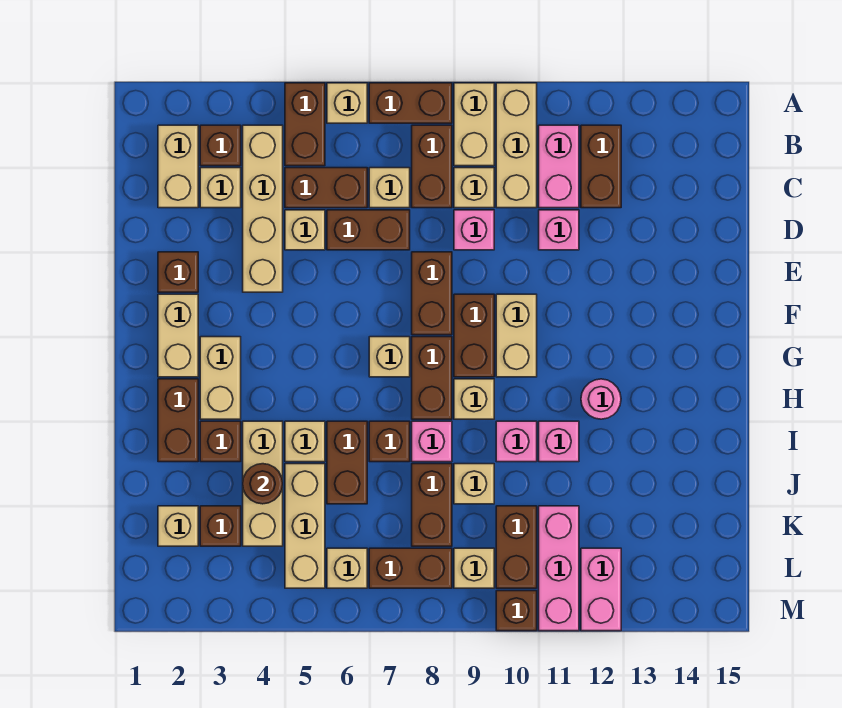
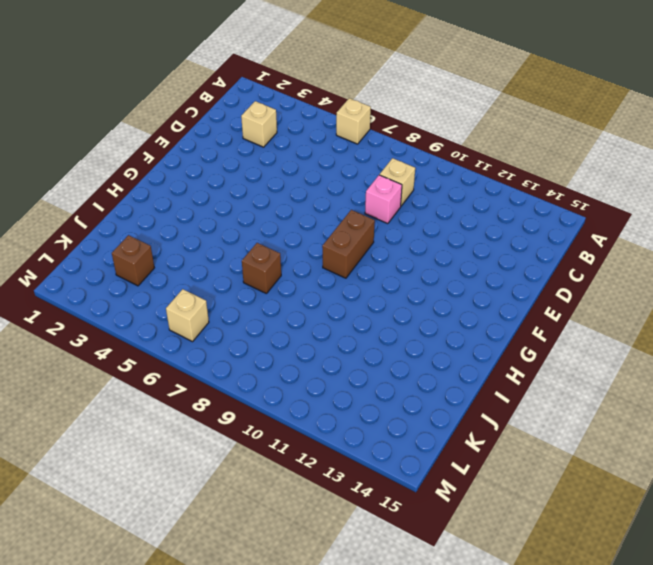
none -> brown 1x2 brick [285,83,325,166]
none -> brown 1x2 brick [369,83,452,123]
none -> tan 1x2 brick [454,83,494,166]
none -> tan 1x3 brick [496,83,537,208]

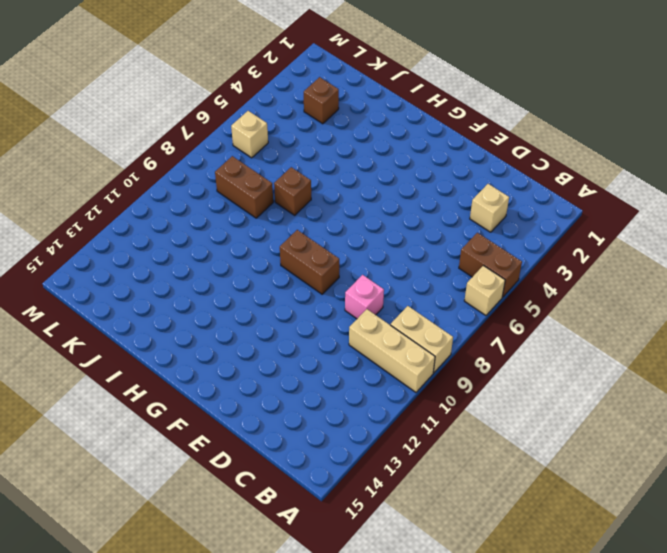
none -> brown 1x2 brick [369,83,452,123]
none -> tan 1x2 brick [158,125,198,208]
none -> brown 1x1 brick [200,125,241,166]
none -> tan 1x4 brick [243,125,283,292]

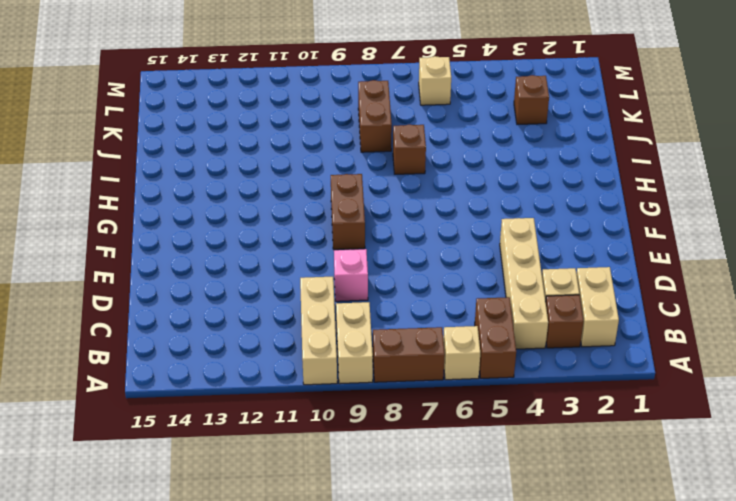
none -> brown 1x2 brick [412,125,452,208]
none -> pink 1x2 brick [539,125,579,208]
none -> brown 1x2 brick [581,125,621,208]
none -> brown 1x2 brick [285,168,367,208]

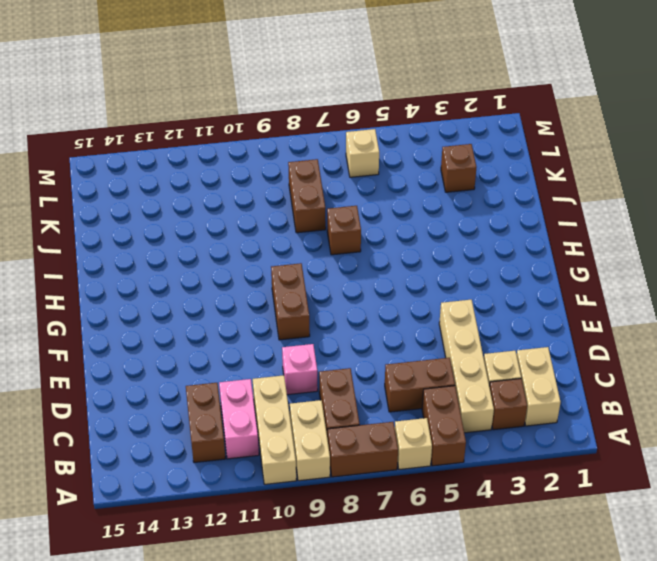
none -> tan 1x1 brick [369,168,410,208]
none -> tan 1x1 brick [454,168,494,208]
none -> tan 1x1 brick [285,210,325,250]
none -> brown 1x2 brick [327,210,410,250]

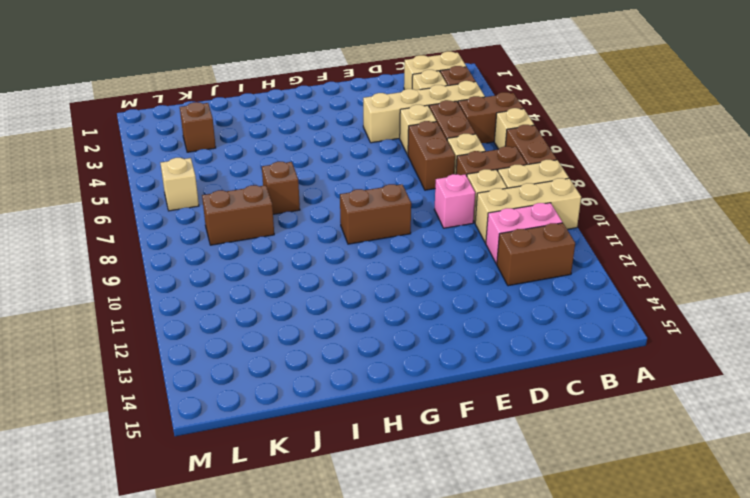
none -> pink 1x1 brick [539,210,579,250]
none -> brown 1x1 brick [158,252,198,292]
none -> brown 1x2 brick [412,252,452,335]
none -> tan 1x2 brick [158,294,198,377]

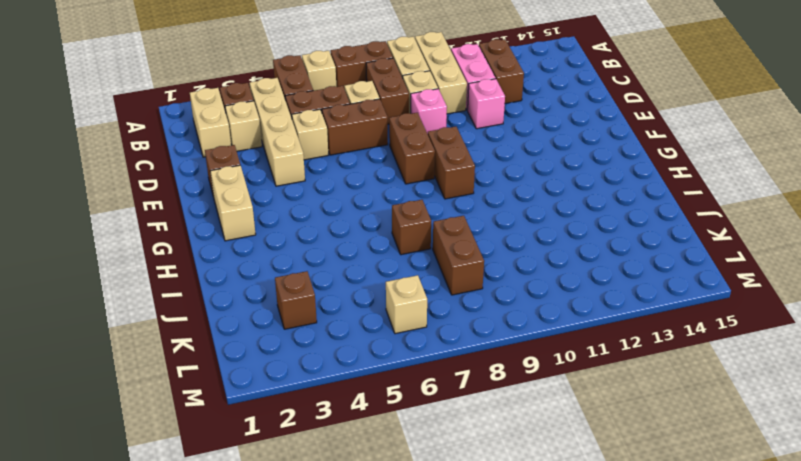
none -> tan 1x2 brick [496,294,537,377]
none -> tan 1x2 brick [200,337,241,419]
none -> tan 1x1 brick [369,337,410,377]
none -> brown 1x2 brick [412,337,452,419]

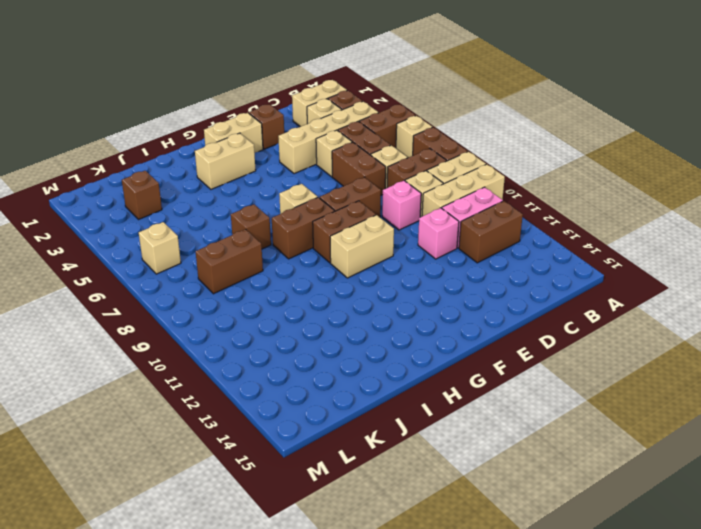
none -> brown 1x2 brick [158,379,198,462]
none -> tan 1x1 brick [454,379,494,419]
none -> pink 1x1 round brick [581,379,621,419]
none -> brown 1x1 brick [200,421,241,462]

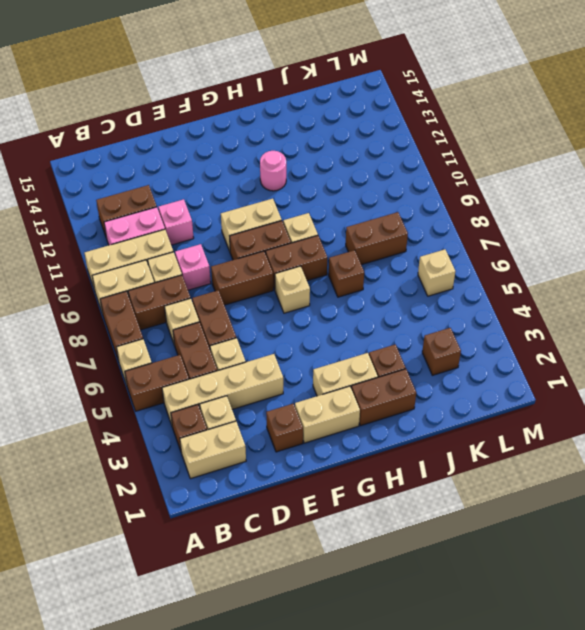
none -> tan 1x3 brick [243,421,283,546]
none -> tan 1x1 brick [285,421,325,462]
none -> brown 1x2 brick [327,421,367,504]
none -> pink 1x1 brick [412,421,452,462]

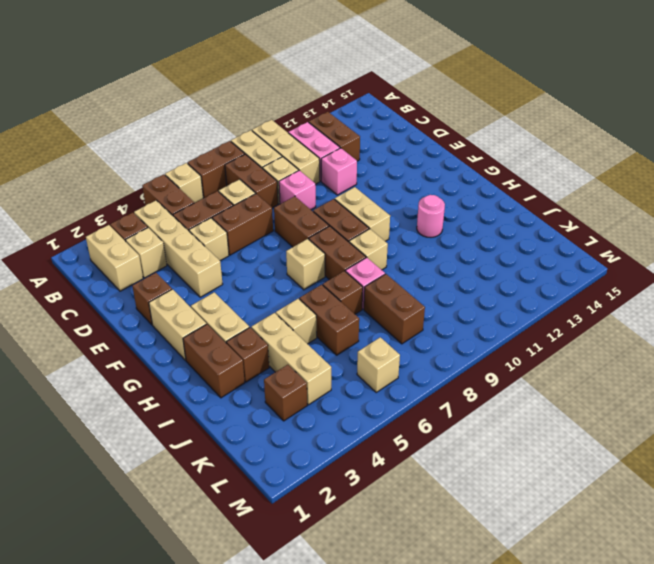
none -> pink 1x1 brick [496,421,537,462]
none -> pink 1x1 brick [539,421,579,462]
none -> tan 1x3 brick [285,464,325,588]
none -> tan 1x1 brick [454,464,494,504]

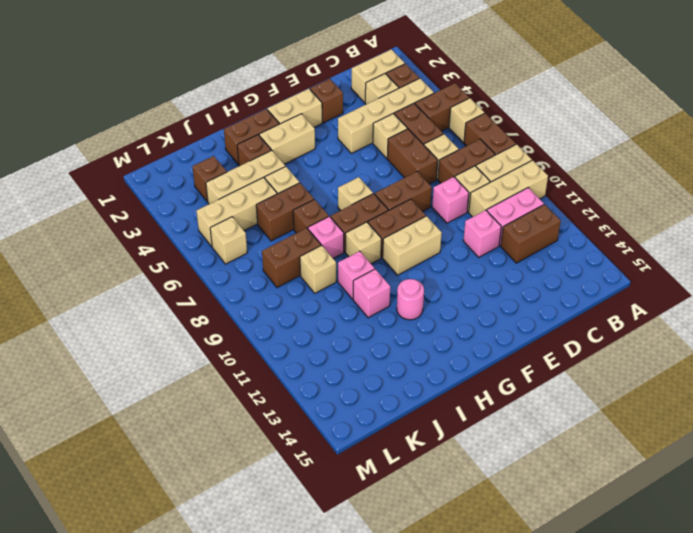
none -> tan 1x1 brick [158,506,198,546]
none -> brown 1x2 brick [496,506,537,588]
none -> pink 1x3 brick [539,506,579,631]
none -> brown 1x2 brick [369,548,452,588]

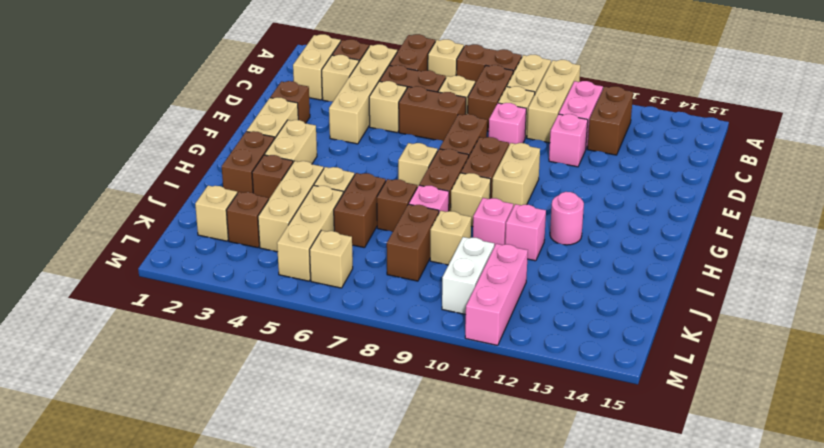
white 1x2 brick [442,237,494,315] -> brown 1x2 brick [496,506,537,588]
none -> brown 1x2 brick [369,548,452,588]
none -> tan 1x1 brick [454,548,494,588]
none -> pink 1x2 brick [581,548,621,631]
none -> brown 1x1 brick [496,591,537,631]

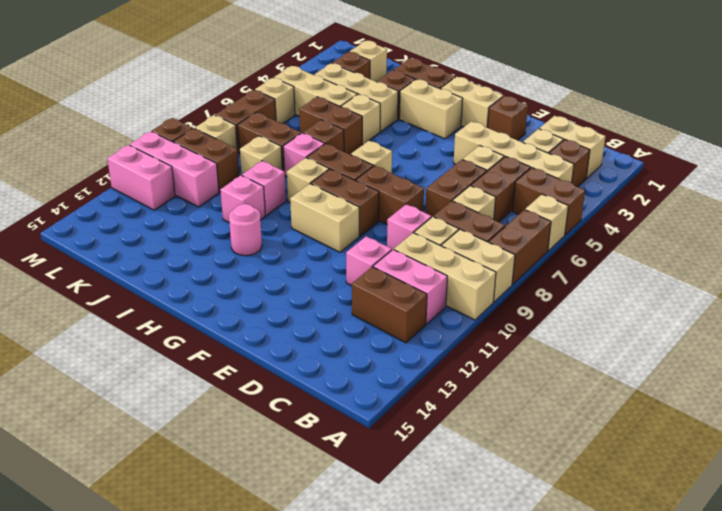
none -> brown 1x1 round brick [243,464,283,504]

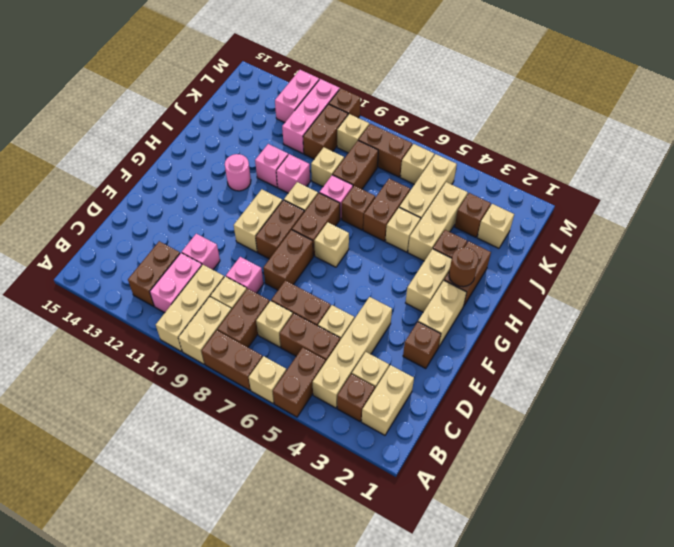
brown 1x1 round brick [449,247,478,287] -> brown 1x1 round brick moved to [243,464,283,504]

